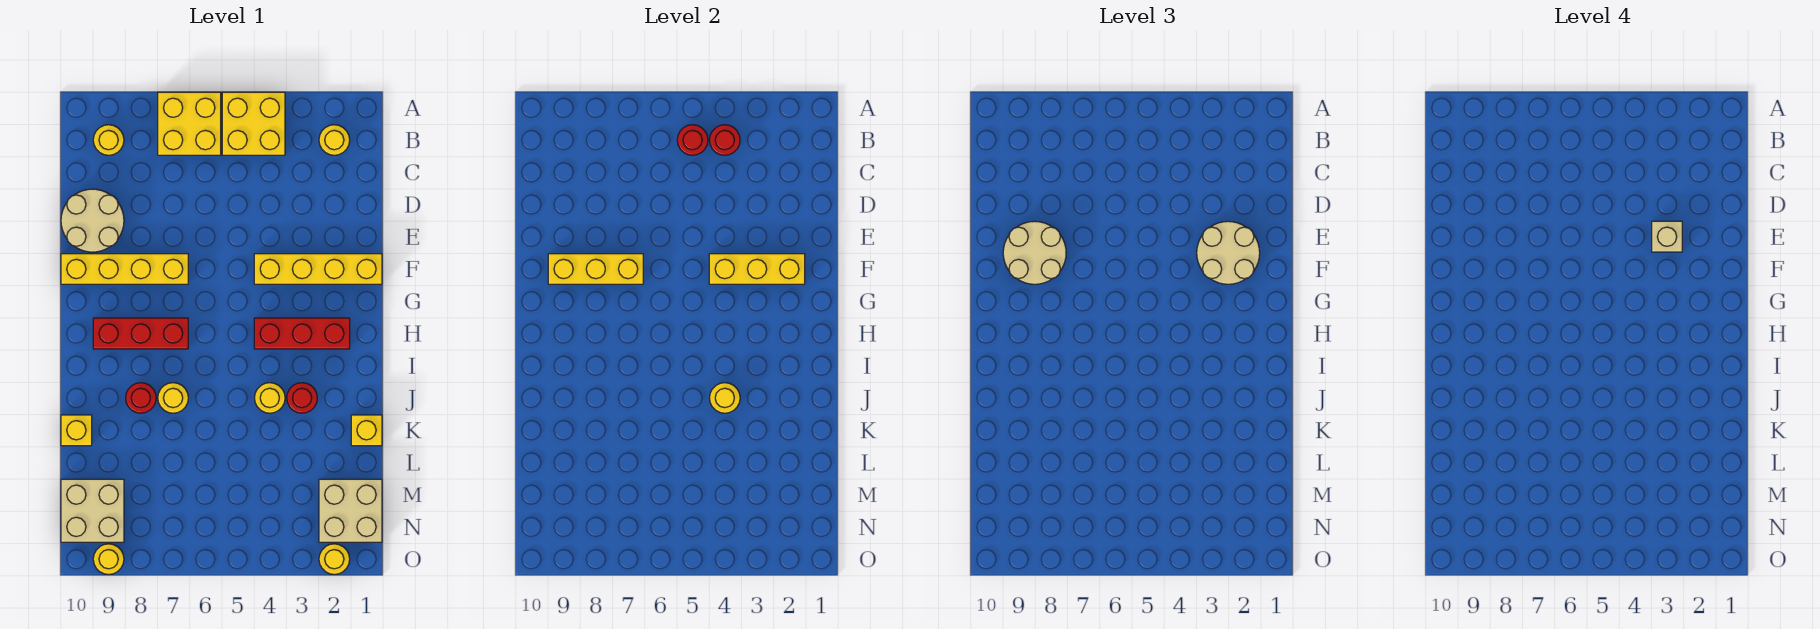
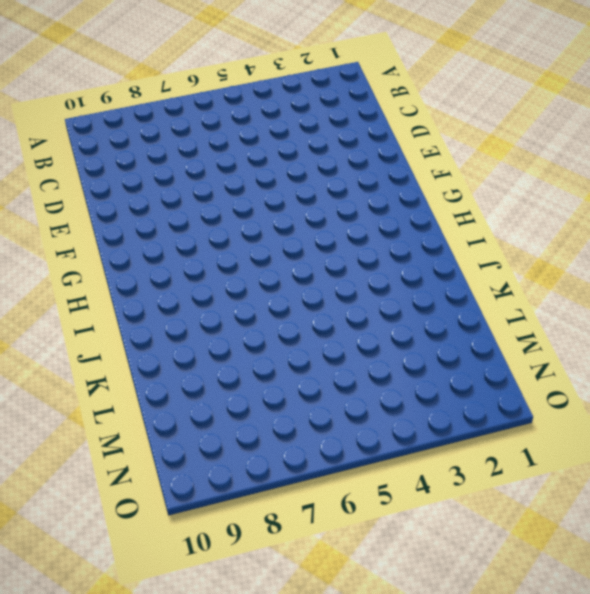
none -> yellow 2x2 brick [222,92,285,155]
none -> yellow 2x2 brick [158,92,221,155]
none -> yellow 1x1 round brick [319,125,350,155]

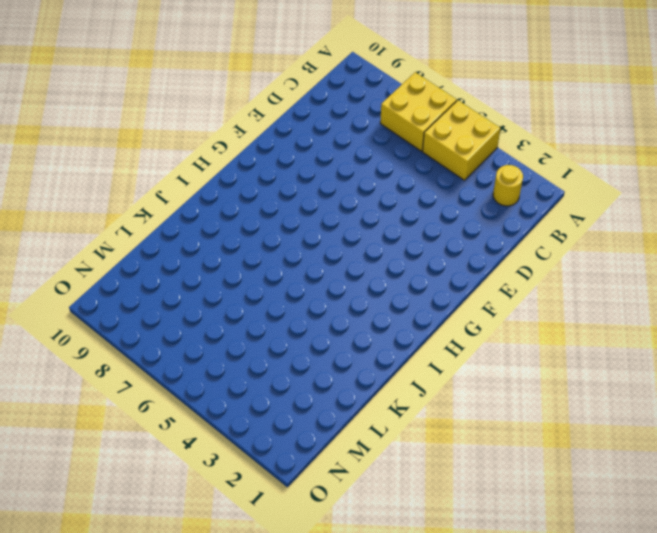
none -> yellow 1x1 round brick [93,125,124,155]
none -> tan 2x2 round brick [61,189,124,252]
none -> yellow 1x4 brick [254,254,382,284]

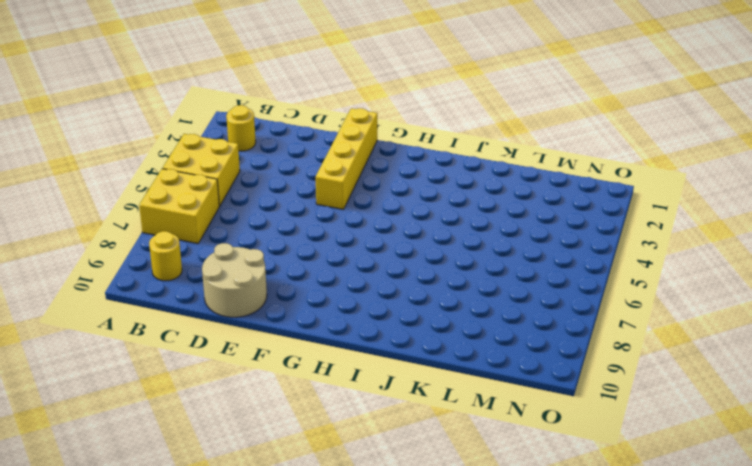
none -> yellow 1x4 brick [61,254,188,284]
none -> red 1x3 brick [254,318,350,349]
none -> red 1x3 brick [93,318,188,349]

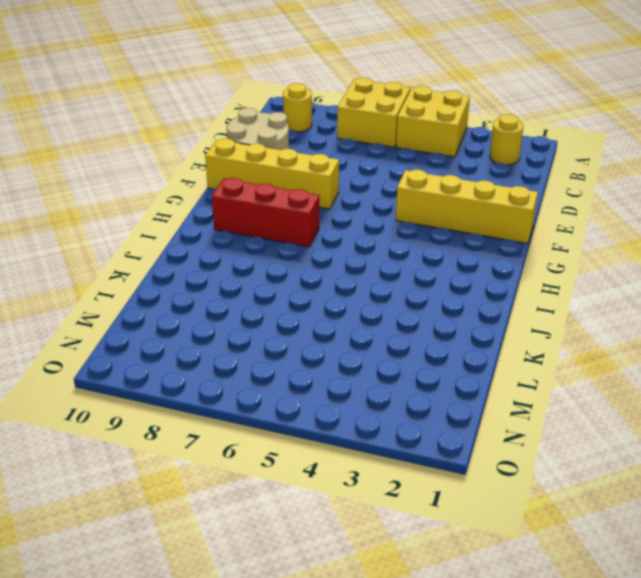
none -> red 1x3 brick [254,318,350,349]
none -> red 1x1 round brick [287,383,317,413]
none -> yellow 1x1 round brick [255,383,285,413]

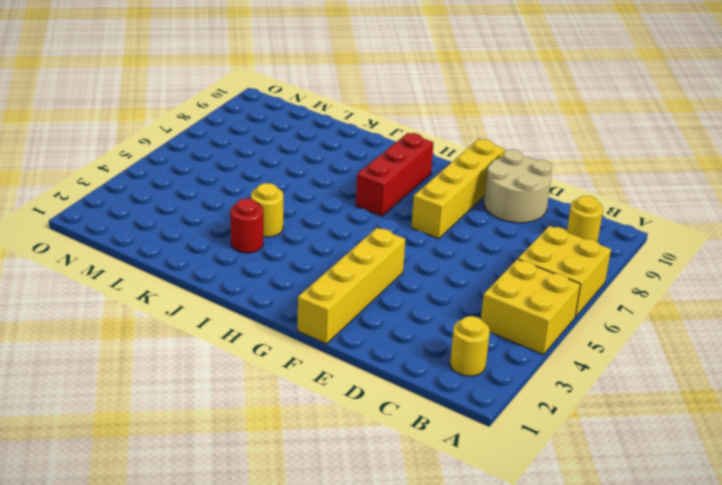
none -> red 1x3 brick [254,318,350,349]
none -> yellow 1x1 round brick [158,383,188,413]
none -> red 1x1 round brick [126,383,156,413]

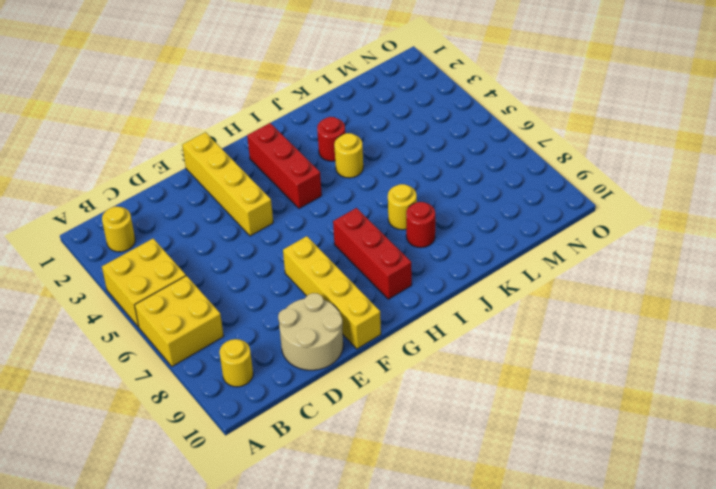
none -> yellow 1x1 brick [351,415,382,446]
none -> yellow 1x1 brick [61,415,92,446]
none -> tan 2x2 brick [319,479,382,542]

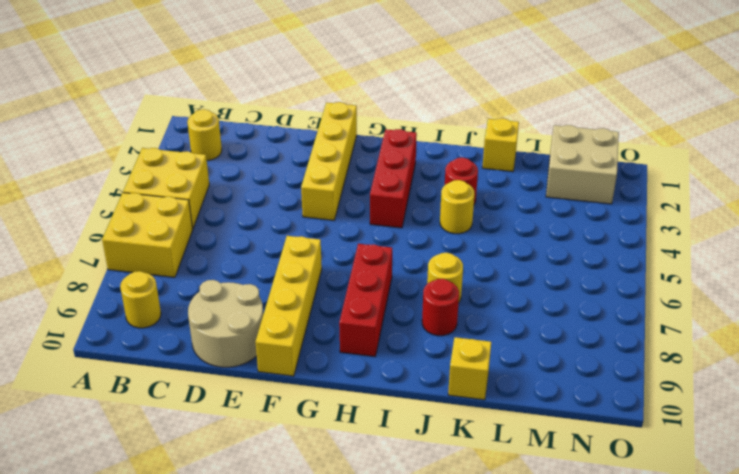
none -> tan 2x2 brick [61,479,124,542]
none -> yellow 1x1 round brick [319,544,350,574]
none -> yellow 1x1 round brick [93,544,124,574]

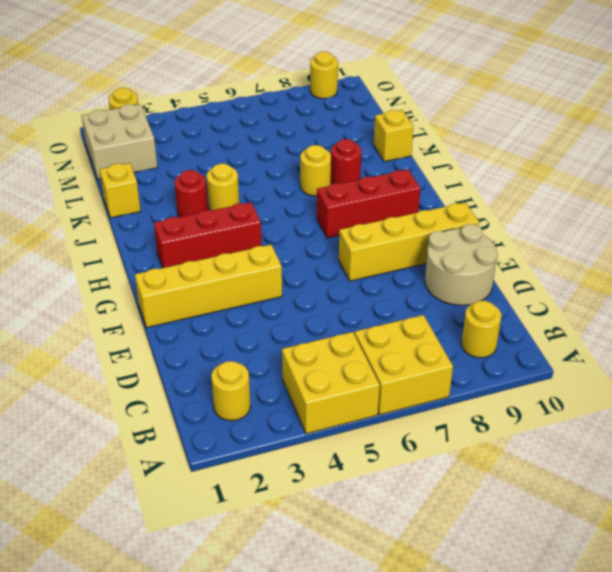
none -> tan 2x2 brick [61,479,124,542]
none -> red 1x1 round brick [710,125,740,155]
none -> red 1x1 round brick [677,125,708,155]

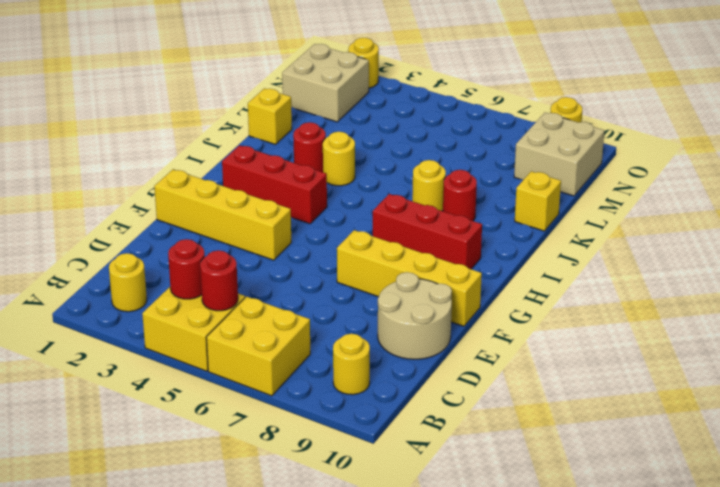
none -> yellow 1x3 brick [709,254,805,284]
none -> yellow 1x3 brick [548,254,643,284]
none -> yellow 1x1 round brick [710,383,740,413]

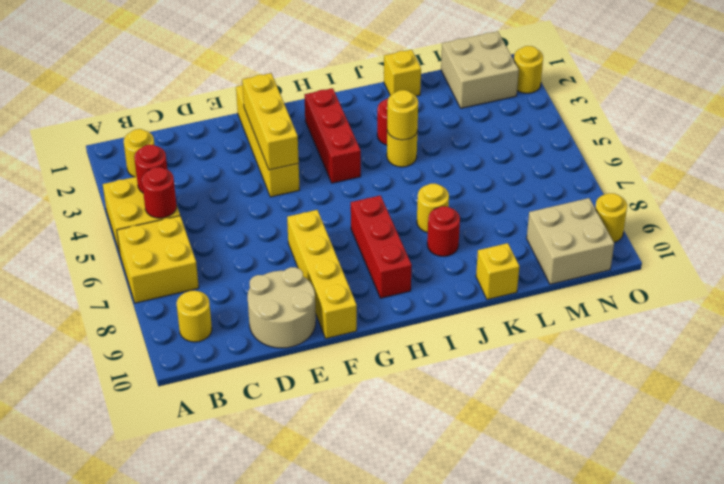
none -> yellow 1x3 brick [548,254,643,284]
none -> tan 2x2 round brick [1197,221,1260,284]
none -> tan 2x2 round brick [1003,221,1066,284]

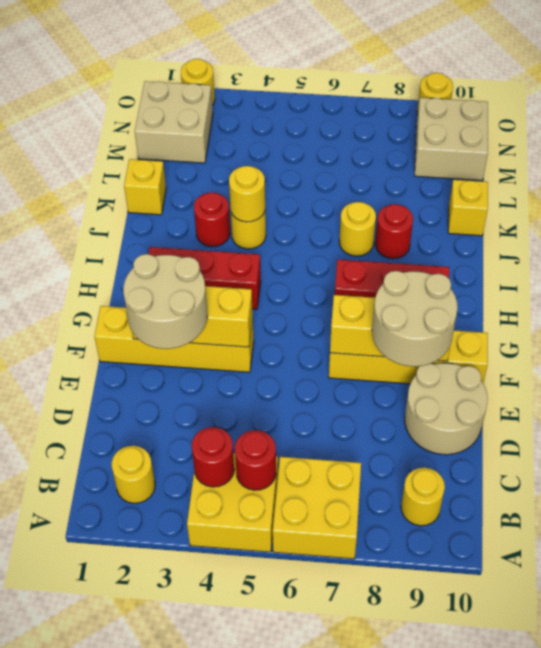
none -> tan 1x1 brick [1652,221,1682,252]

